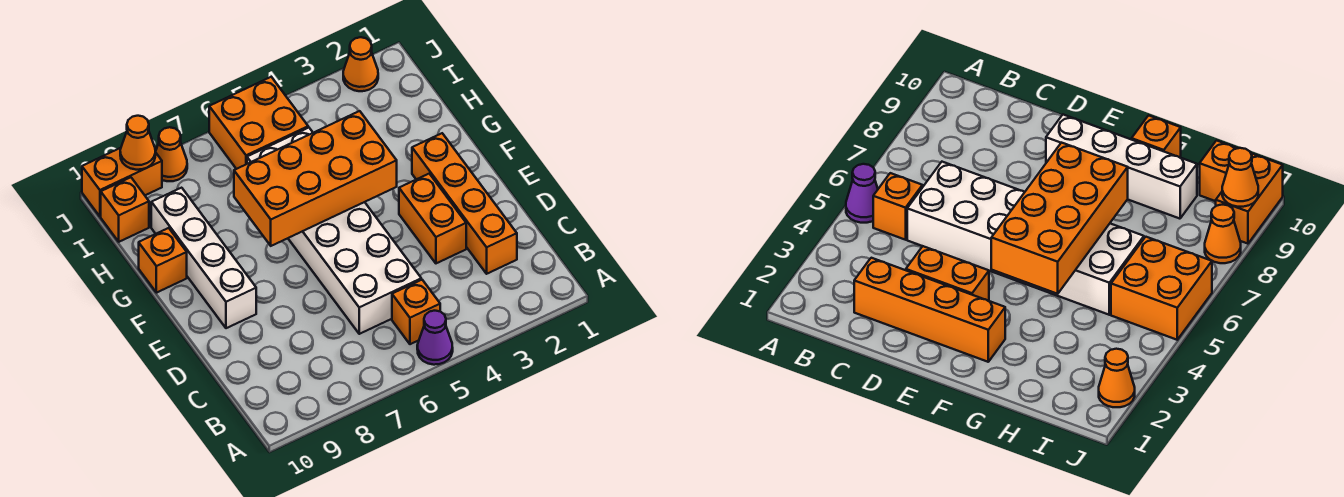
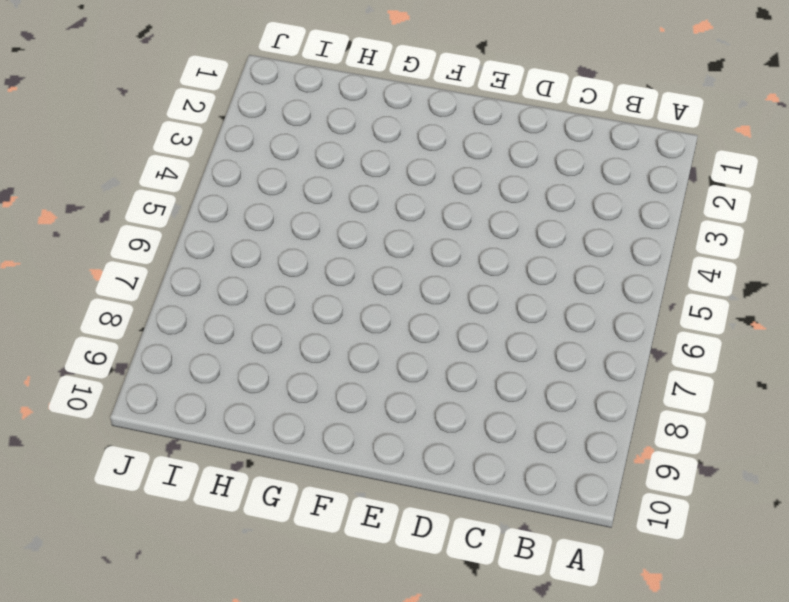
none -> purple 1x1 cone [417,311,453,365]
none -> orange 1x1 brick [392,280,440,344]
none -> orange 1x4 brick [412,133,517,274]

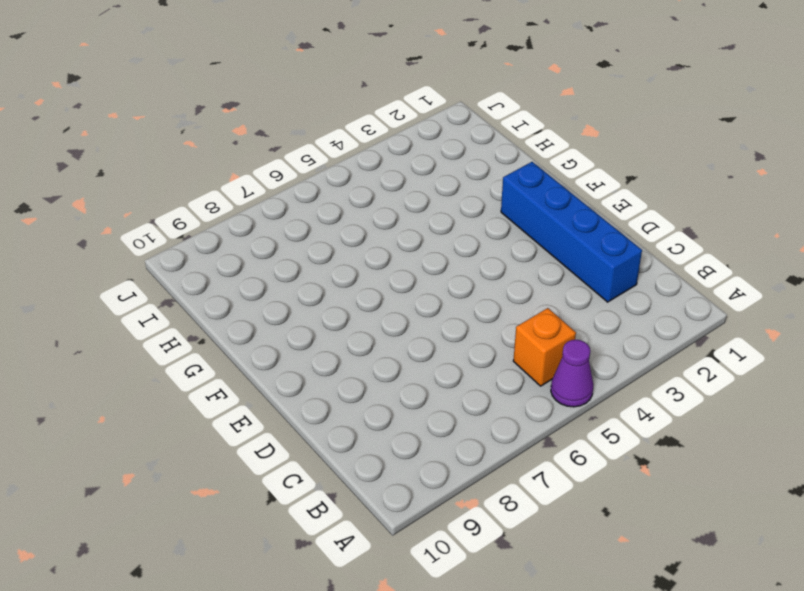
blue 1x4 brick [501,162,642,302] -> orange 1x4 brick [412,133,517,274]
none -> white 2x6 brick [247,127,421,334]
none -> orange 1x2 brick [399,174,466,263]
none -> white 1x4 brick [151,188,256,328]

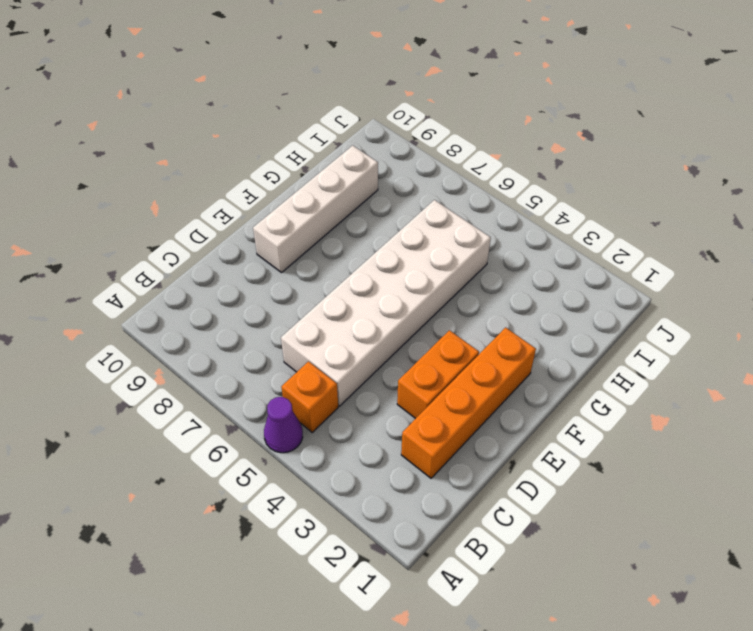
none -> orange 1x1 brick [139,228,187,293]
none -> orange 2x2 brick [209,77,308,169]
none -> orange 1x1 brick [101,177,149,242]

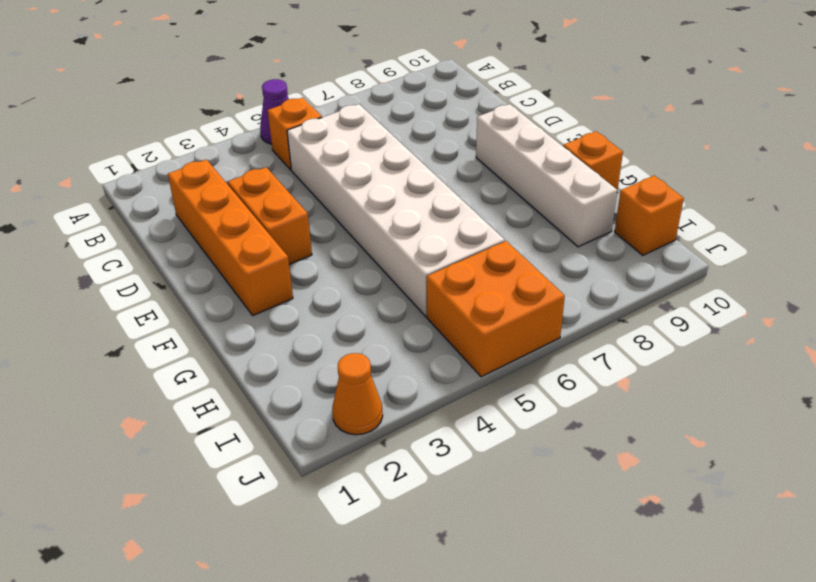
none -> orange 1x1 cone [156,127,187,181]
none -> orange 1x2 brick [82,148,162,216]
none -> orange 2x4 brick [234,111,397,246]

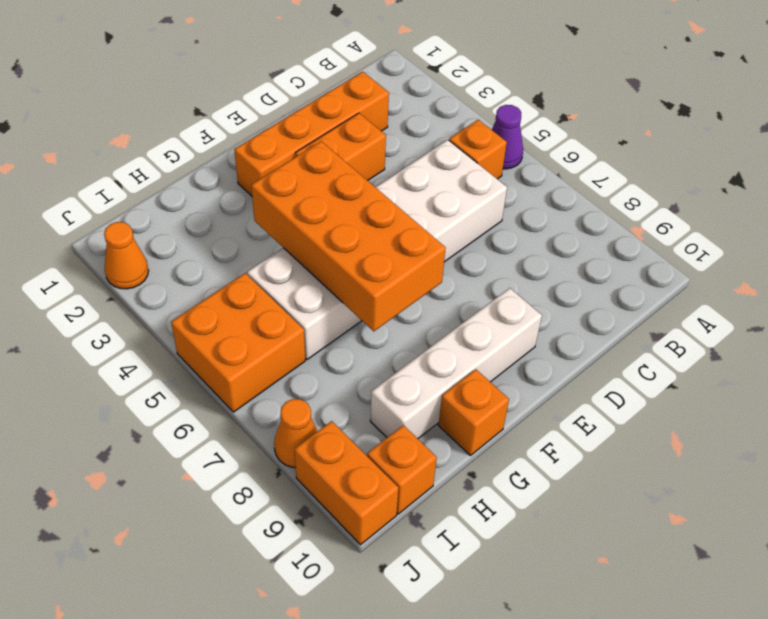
none -> orange 1x1 cone [120,116,155,170]

